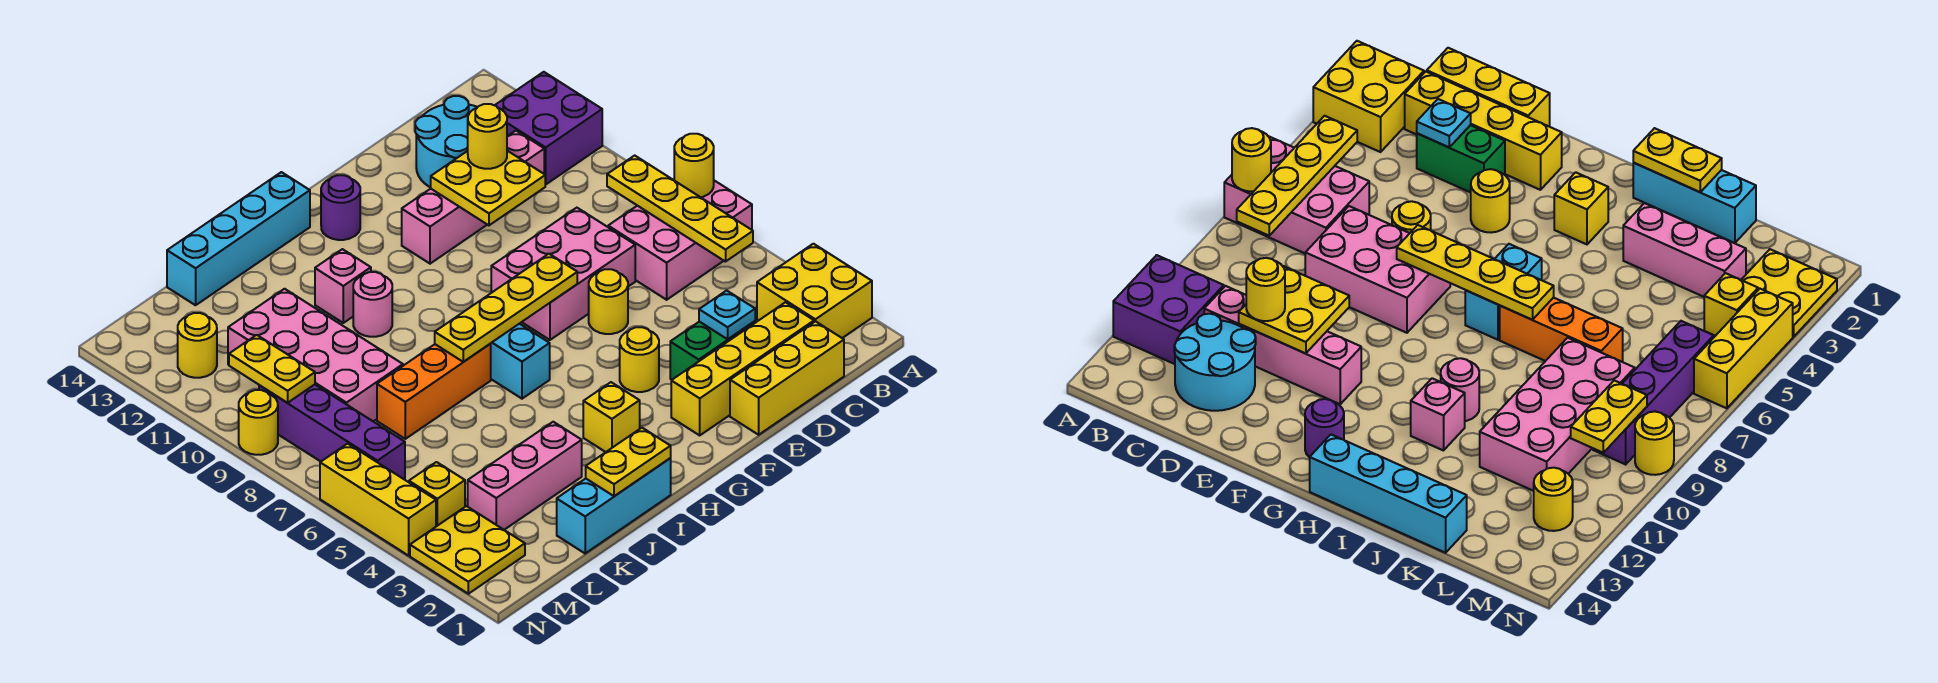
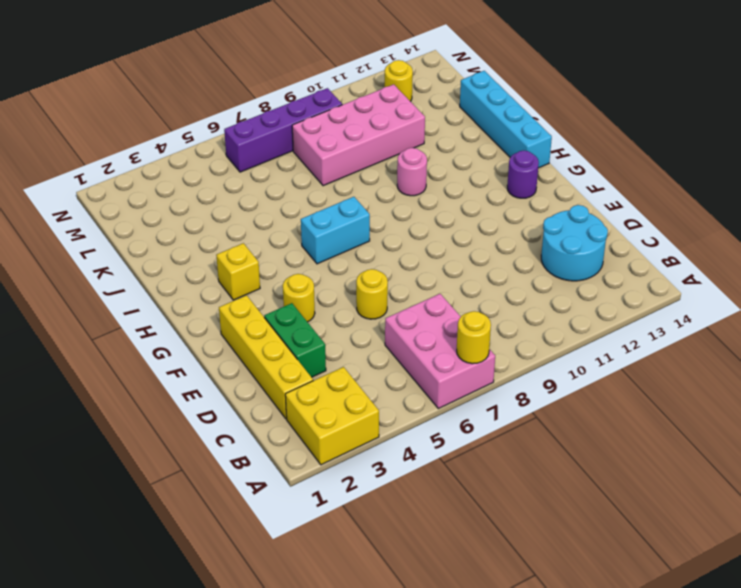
none -> purple 2x2 brick [495,72,602,184]
none -> yellow 1x3 brick [730,321,844,435]
none -> pink 1x4 brick [402,131,544,264]
none -> pink 2x3 brick [491,208,635,340]

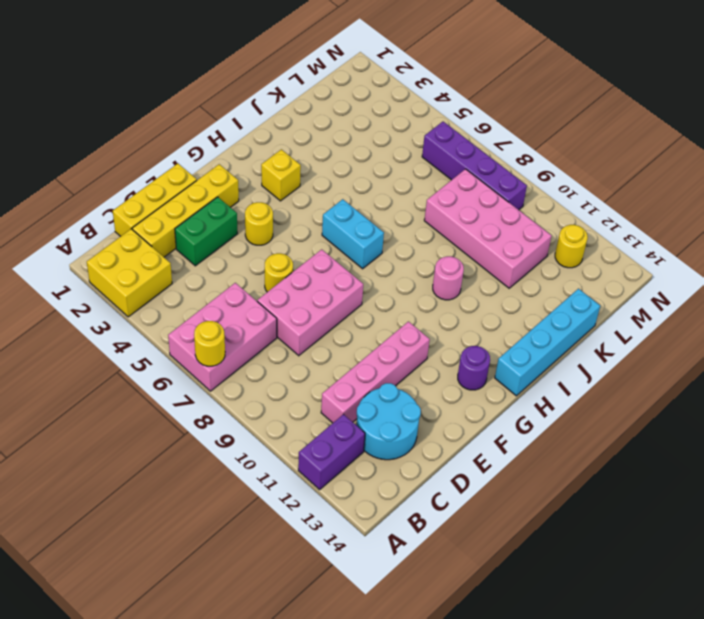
purple 1x2 brick [298,414,365,490] -> purple 2x2 brick [495,72,602,184]
none -> cyan 1x3 brick [557,458,671,553]
none -> orange 1x3 brick [377,344,491,439]
none -> pink 1x1 brick [315,249,371,323]
none -> pink 1x3 brick [468,422,582,530]

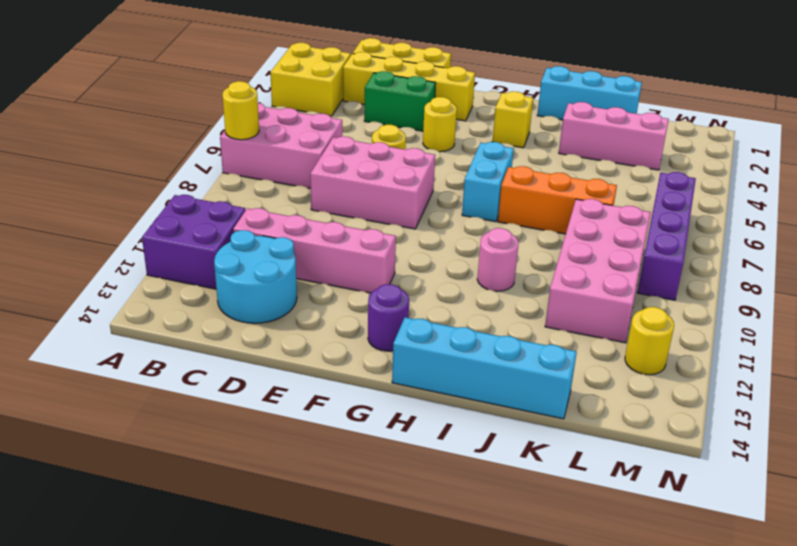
none -> pink 1x1 brick [315,249,371,323]
none -> yellow 2x2 plate [410,506,525,594]
none -> yellow 1x1 brick [409,462,465,526]
none -> yellow 1x3 brick [320,444,436,556]

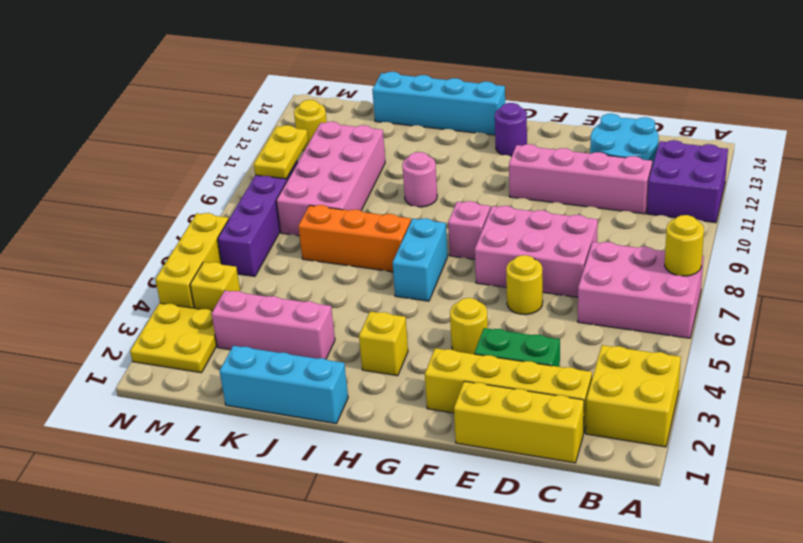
pink 1x1 brick [448,201,490,259] -> pink 1x1 brick moved to [315,249,371,323]
none -> yellow 1x1 round brick [239,390,278,455]
none -> yellow 1x4 plate [607,155,753,262]
none -> cyan 1x1 plate [699,290,755,339]
none -> yellow 2x2 plate [431,151,546,225]

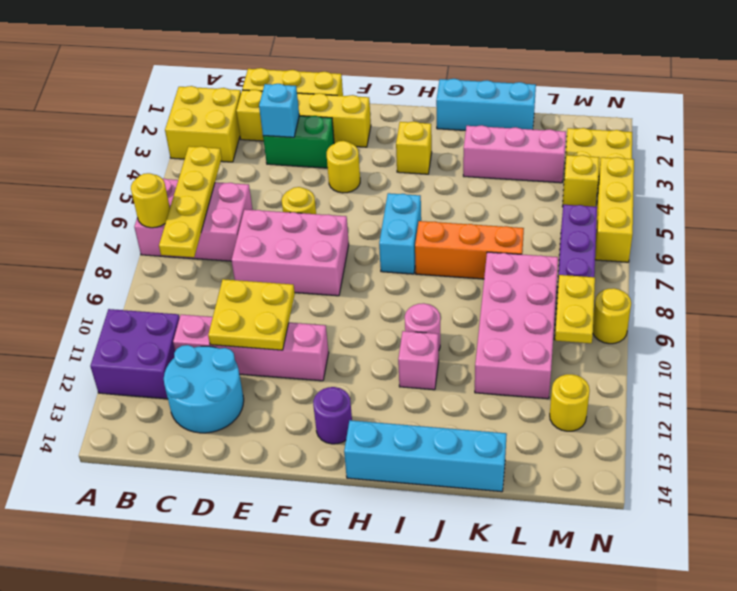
cyan 1x1 brick [259,84,299,137] -> cyan 1x1 plate [699,290,755,339]
none -> yellow 1x4 plate [435,254,577,362]
none -> yellow 1x2 plate [586,428,671,496]
none -> yellow 1x1 round brick [468,104,507,169]

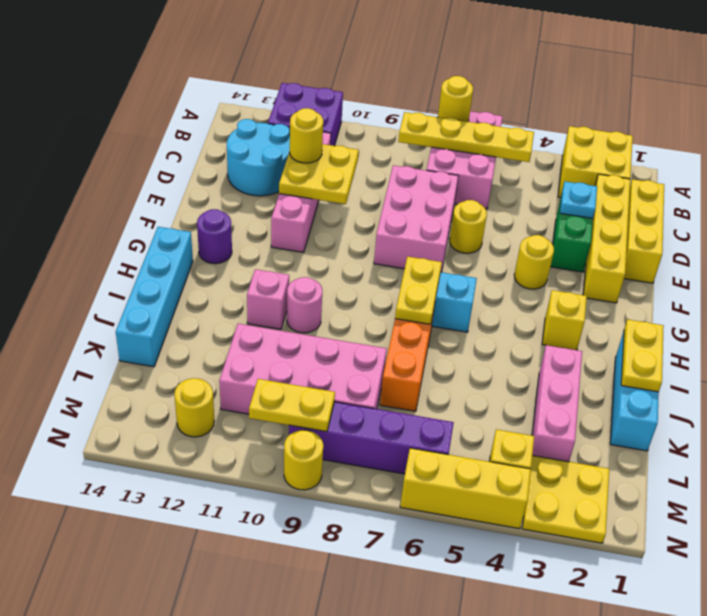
yellow 1x2 plate [395,257,442,324] -> yellow 1x4 plate [435,254,577,362]

